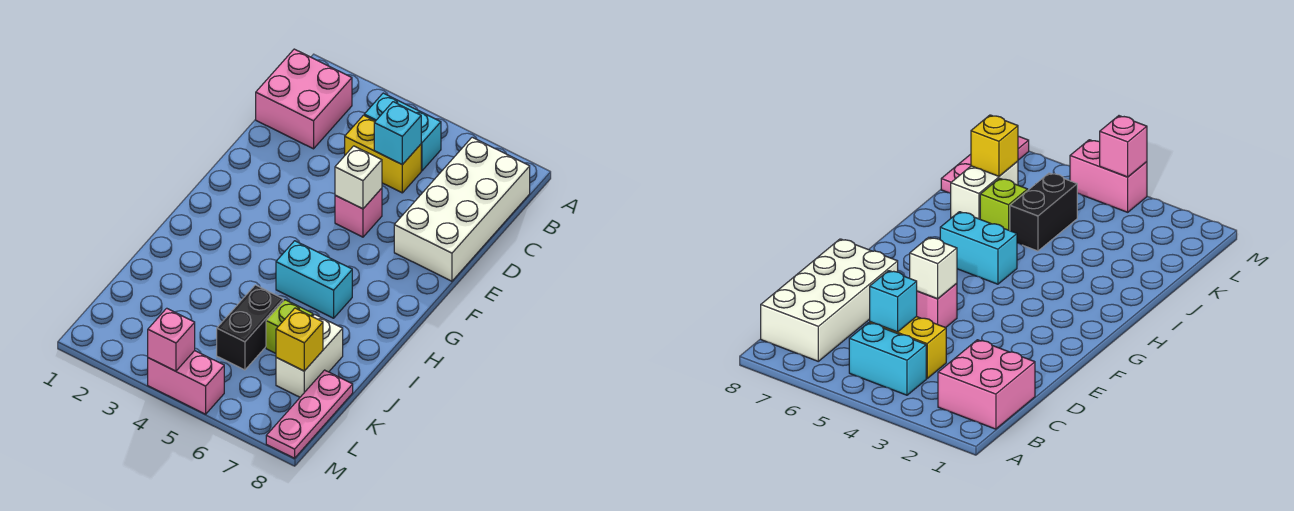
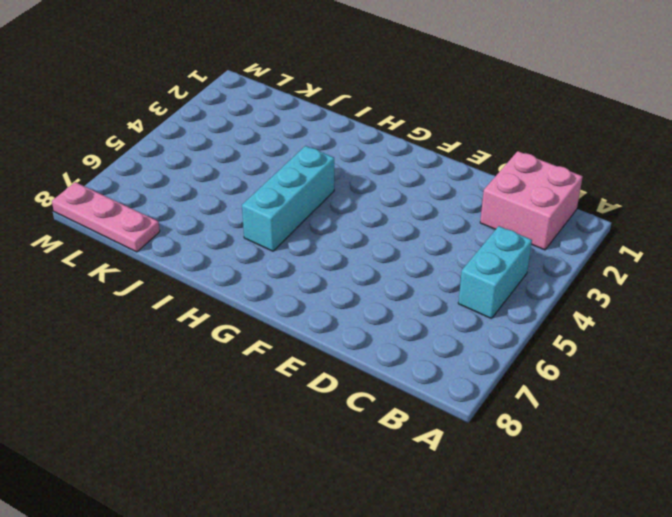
cyan 1x3 brick [242,146,334,251] -> cyan 1x2 brick [276,241,352,318]
none -> white 2x4 brick [394,137,530,281]
none -> yellow 1x2 brick [345,115,421,193]
none -> pink 1x1 brick [335,188,382,237]

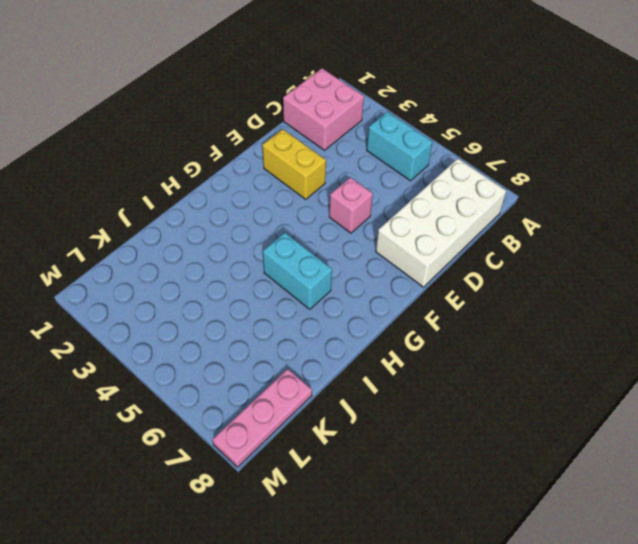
yellow 1x2 brick [262,129,326,199] -> yellow 1x2 brick moved to [345,115,421,193]
none -> black 1x2 brick [217,285,283,370]
none -> lime 1x1 brick [266,300,313,353]
none -> white 1x2 brick [276,314,343,397]

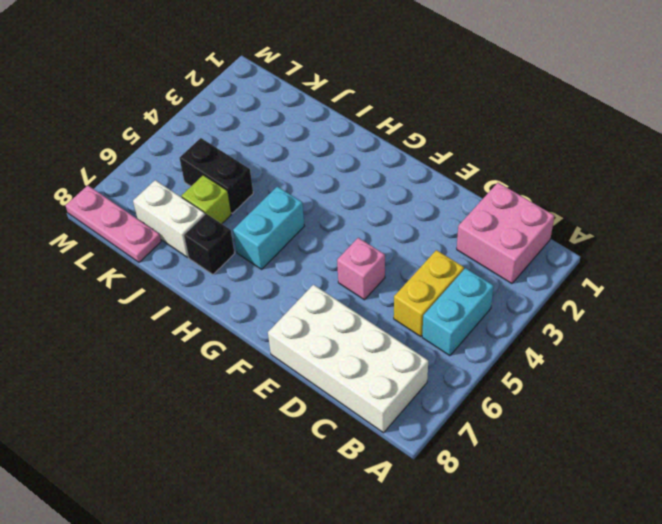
black 1x1 brick [184,214,235,275] -> none
none -> pink 1x2 brick [148,351,224,414]
none -> cyan 1x1 brick [374,102,421,165]
none -> white 1x1 brick [335,146,382,209]

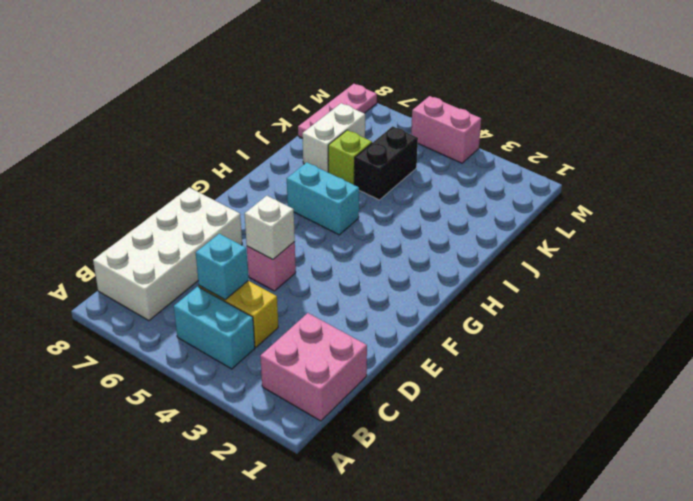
none -> yellow 1x1 brick [276,308,323,371]
none -> pink 1x1 brick [148,308,195,371]

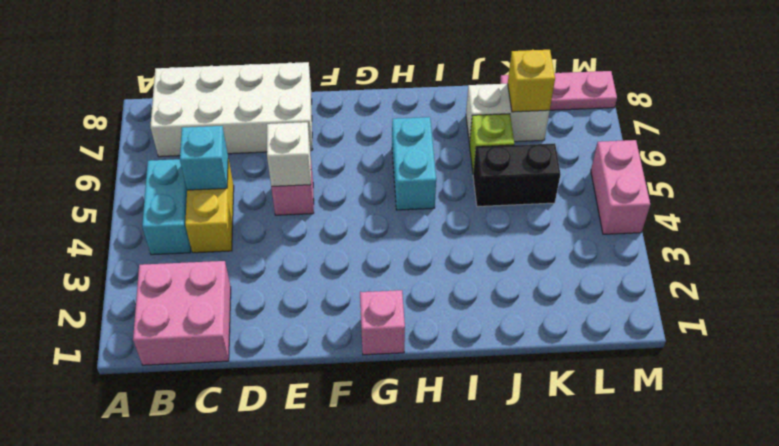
pink 1x1 brick [360,290,405,355] -> pink 1x1 brick moved to [148,308,195,371]

